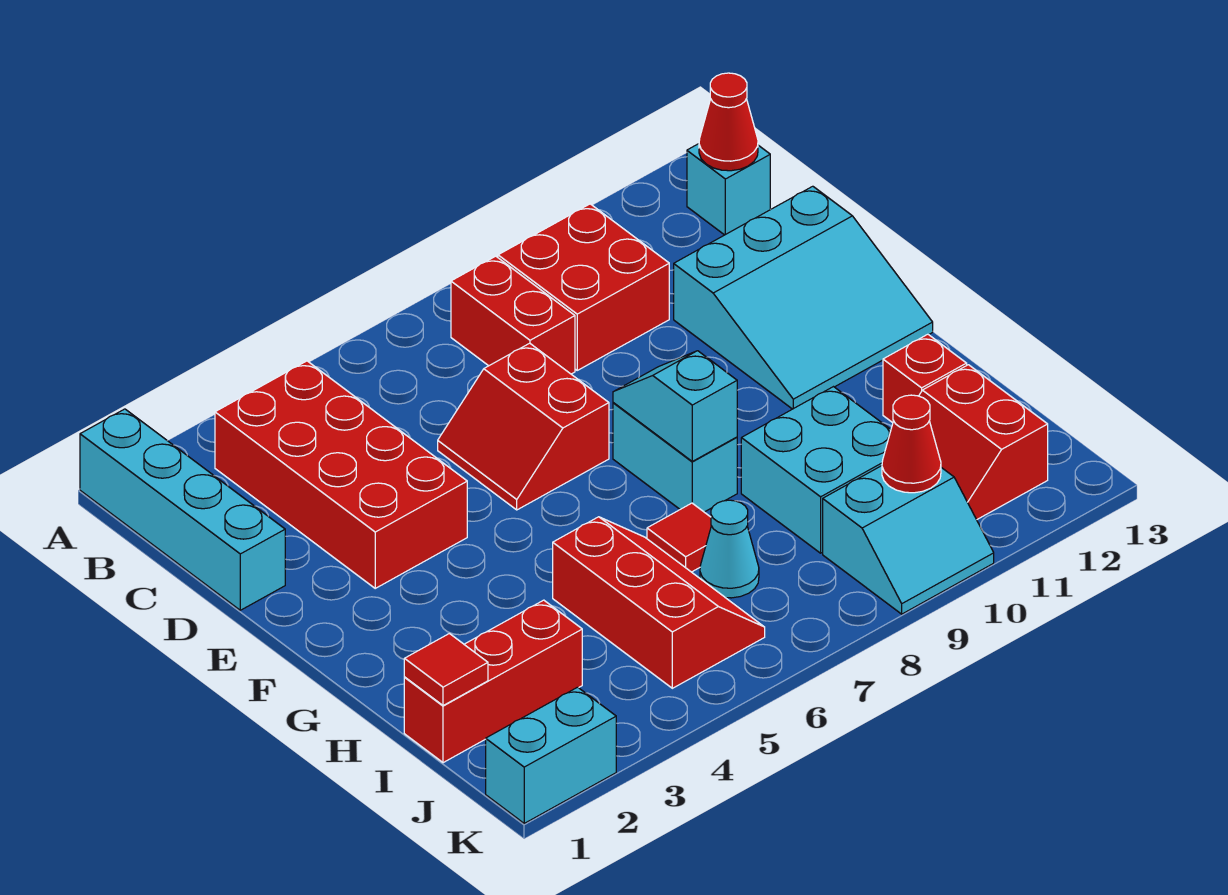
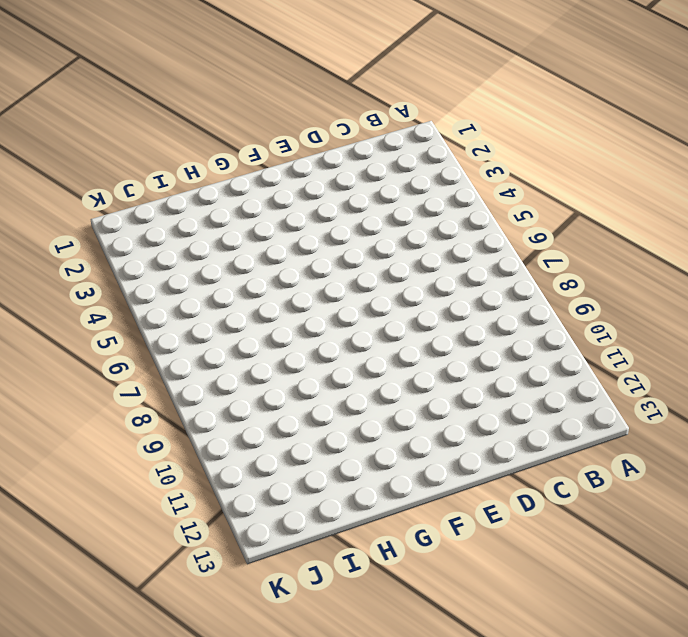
none -> cyan 1x4 brick [80,409,285,610]
none -> red 2x4 brick [215,361,467,588]
none -> red 1x2 brick [451,256,575,374]

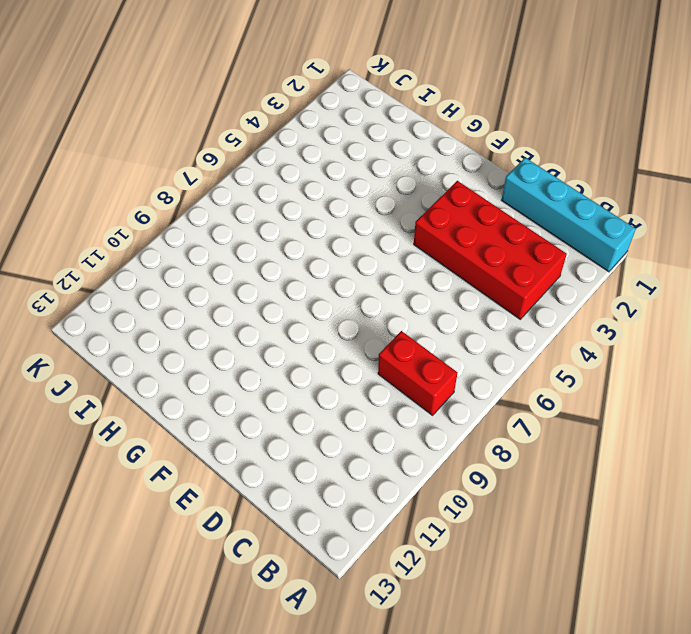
none -> red 2x2 brick [498,204,669,370]
none -> cyan 1x1 brick [687,144,770,235]
none -> red 2x2 slope [438,343,609,510]

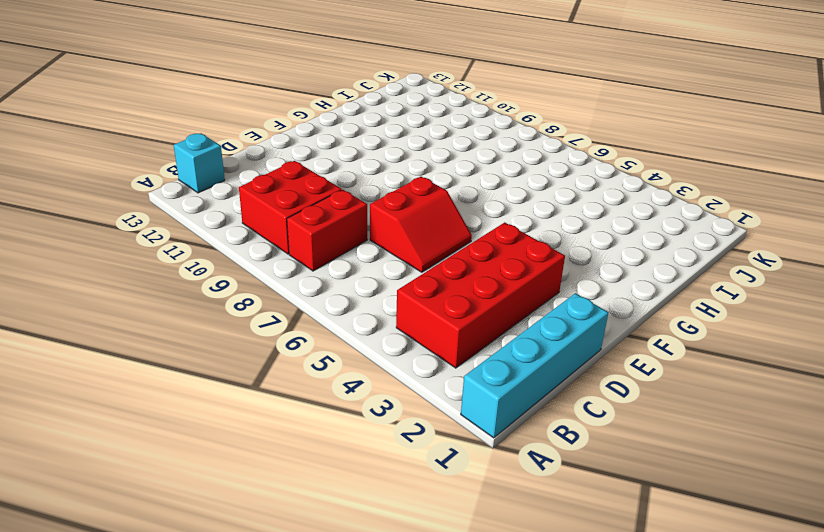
none -> cyan 3x3 slope [674,186,933,409]
none -> cyan 1x2 brick [613,403,737,512]
none -> red 2x3 slope [553,517,765,688]

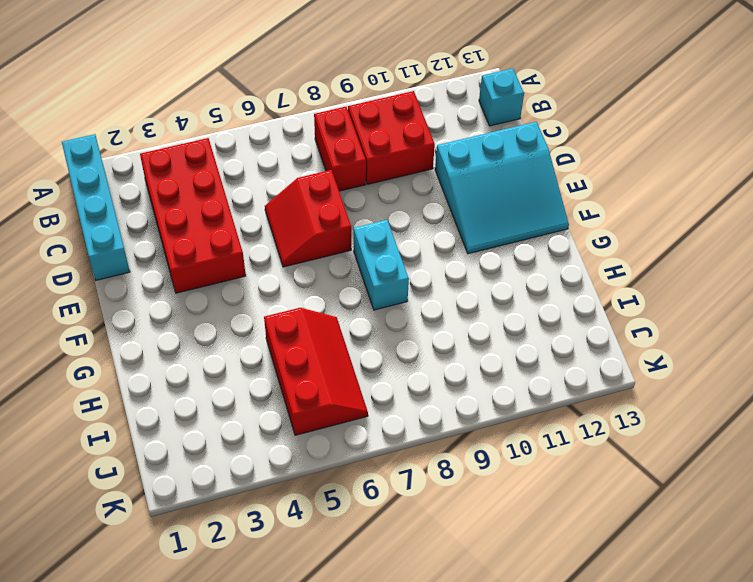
none -> red 1x1 tile [647,503,711,572]
none -> cyan 2x2 brick [741,387,891,553]
none -> red 1x1 brick [883,334,967,423]

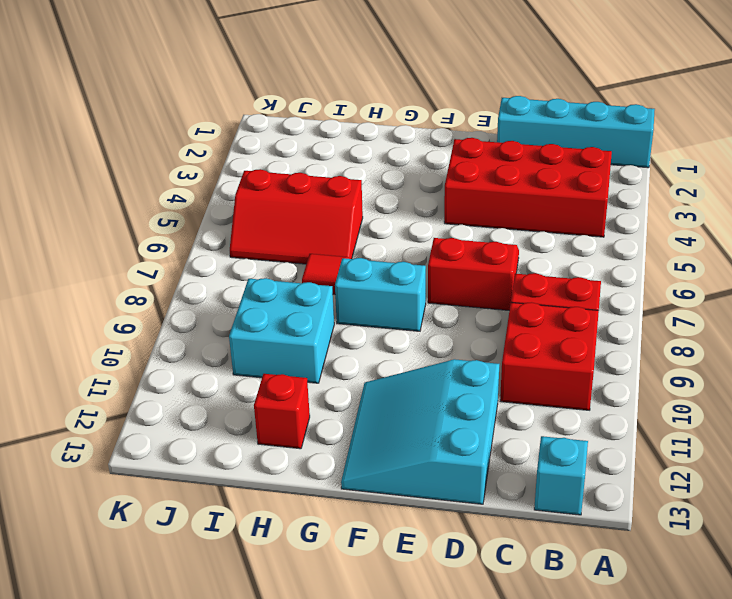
none -> red 1x3 brick [404,600,582,763]
none -> cyan 1x1 cone [700,500,759,598]
none -> red 2x2 slope [919,365,1048,520]

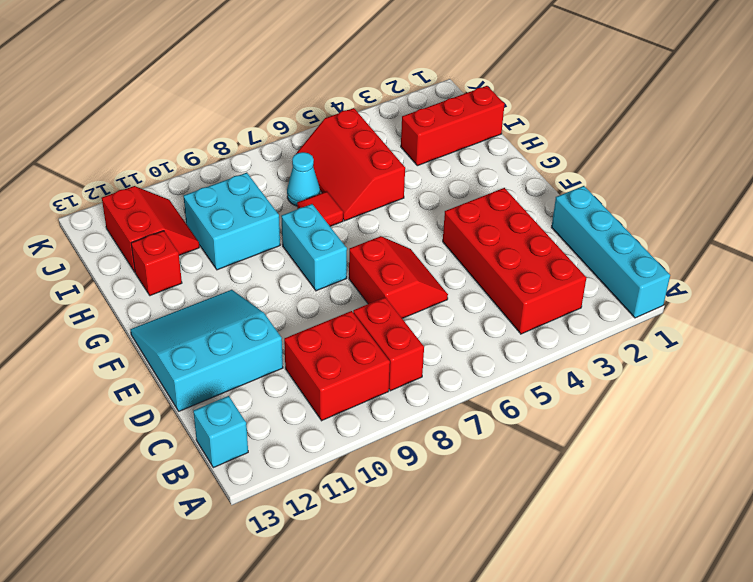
none -> cyan 2x2 slope [823,466,994,614]
none -> cyan 1x2 brick [486,687,616,823]
none -> red 1x1 cone [699,73,758,171]

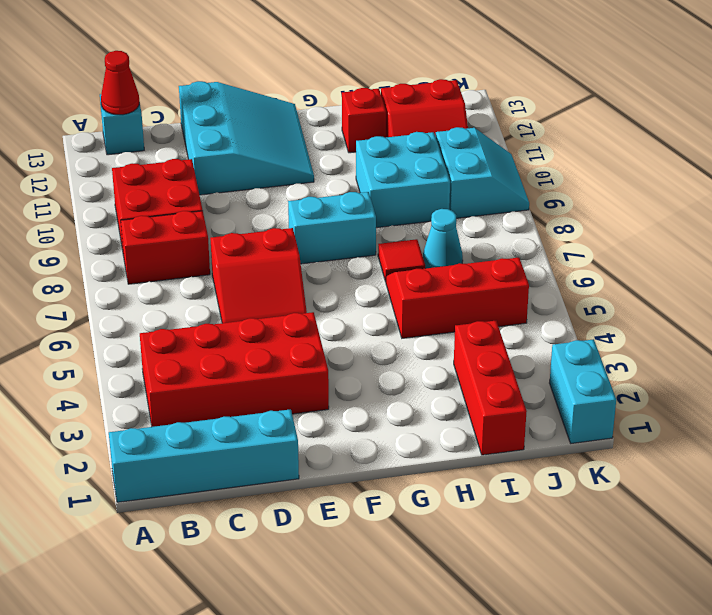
none -> cyan 1x2 slope [613,351,737,461]
none -> red 1x1 tile [404,634,488,706]
none -> red 1x1 cone [882,395,941,493]

